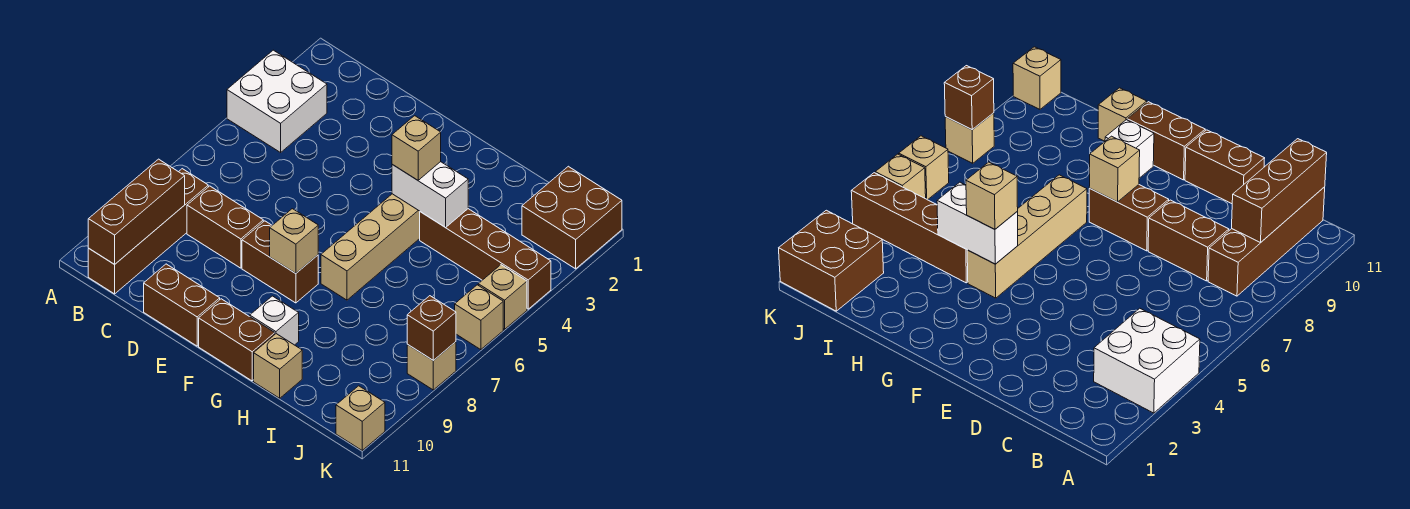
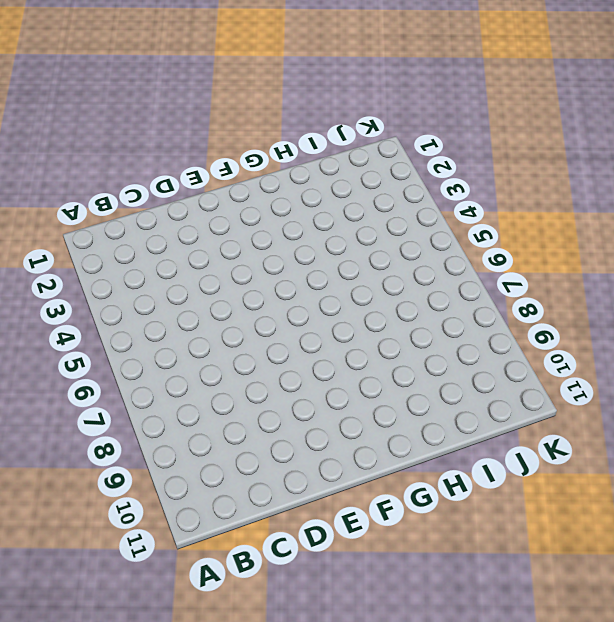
none -> white 2x2 brick [227,50,327,152]
none -> brown 1x4 brick [88,169,208,294]
none -> brown 1x2 brick [187,186,263,268]

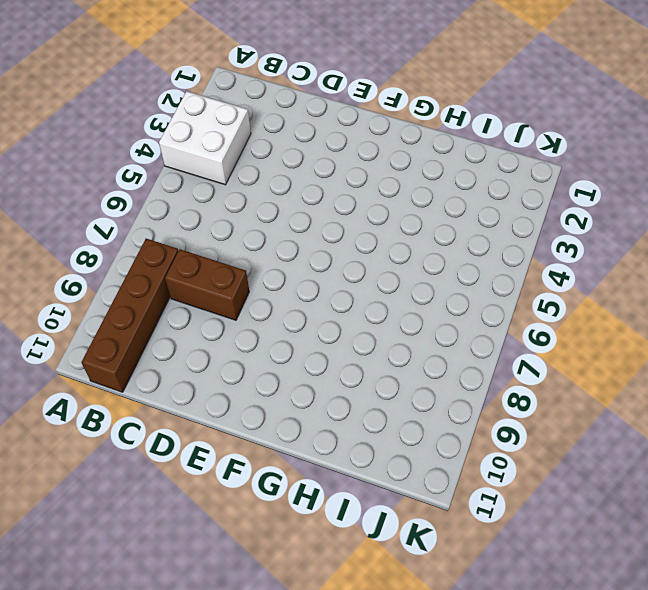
none -> brown 1x2 brick [144,264,220,346]
none -> brown 1x2 brick [242,221,318,303]
none -> brown 1x2 brick [199,299,275,381]

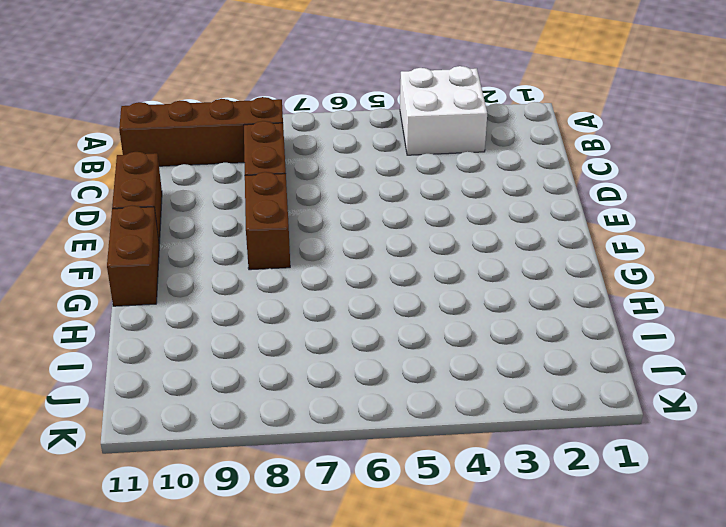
none -> tan 1x4 brick [321,194,420,300]
none -> white 1x1 brick [250,296,299,345]
none -> brown 1x4 brick [420,209,551,309]

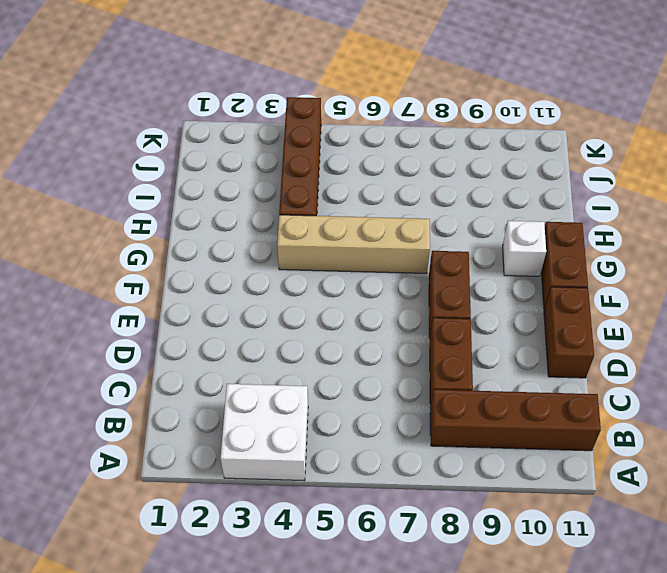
none -> tan 1x1 brick [254,334,302,398]
none -> brown 2x2 brick [522,166,622,269]
none -> tan 1x1 brick [478,265,527,329]

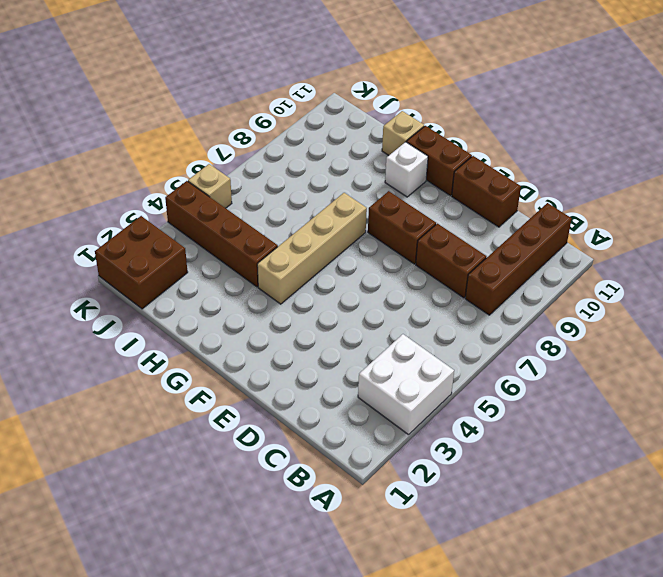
none -> tan 1x1 brick [455,285,503,350]
none -> tan 1x1 brick [407,342,456,390]
none -> tan 1x1 brick [336,386,385,450]

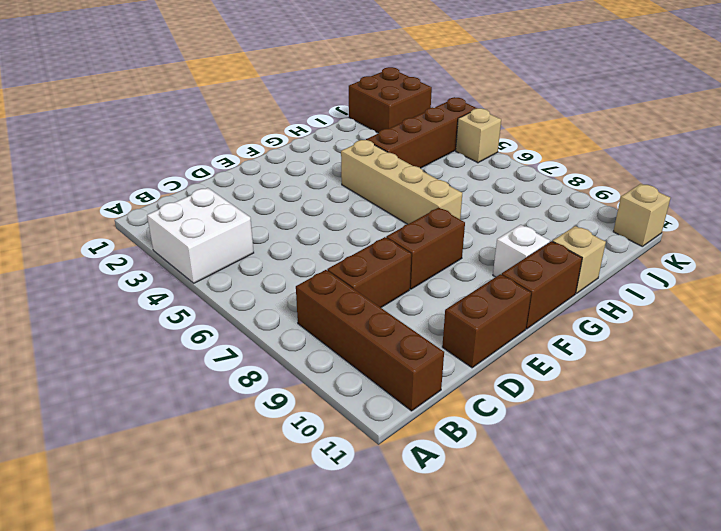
none -> tan 1x1 brick [455,285,503,350]
none -> tan 1x1 brick [407,342,456,390]
none -> brown 1x3 brick [88,159,185,264]

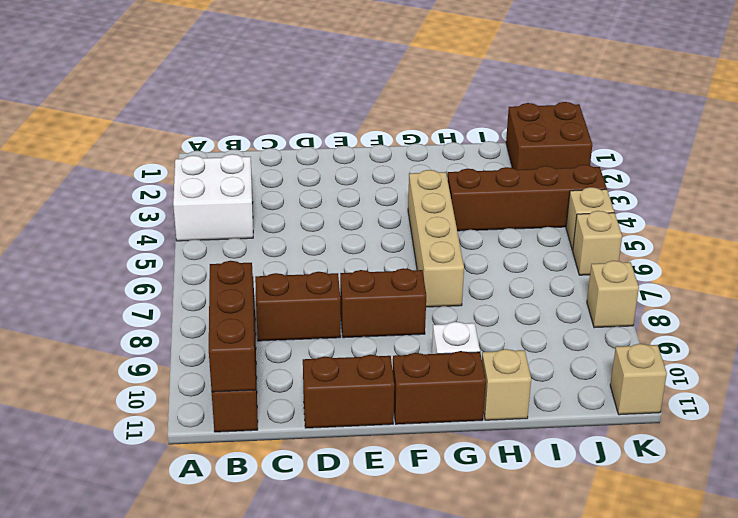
none -> tan 1x1 brick [270,209,318,273]
none -> white 1x2 brick [392,162,468,227]
none -> brown 1x1 brick [407,296,456,361]

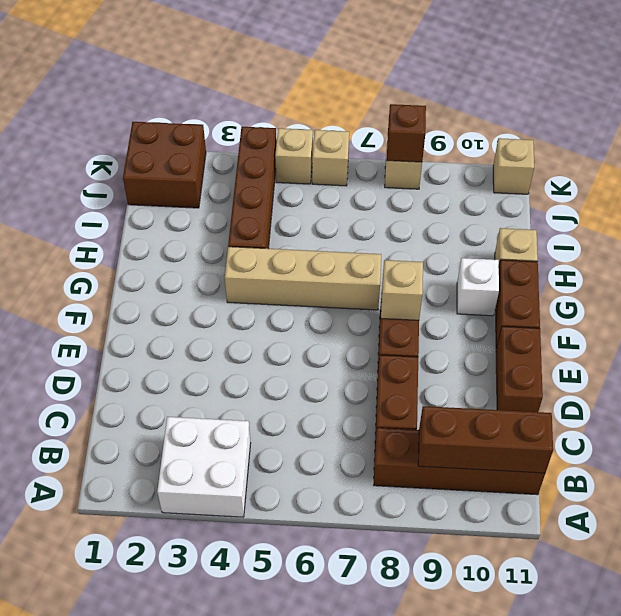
none -> white 1x2 brick [392,162,468,227]
none -> tan 1x1 brick [392,116,441,180]

